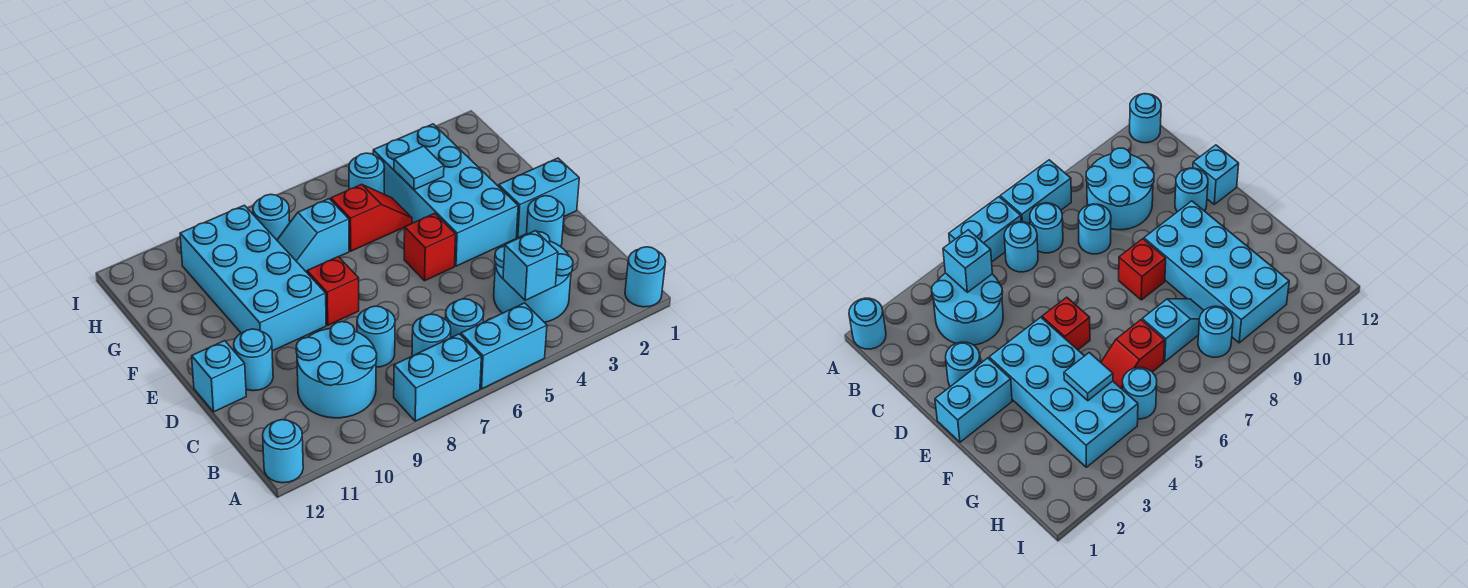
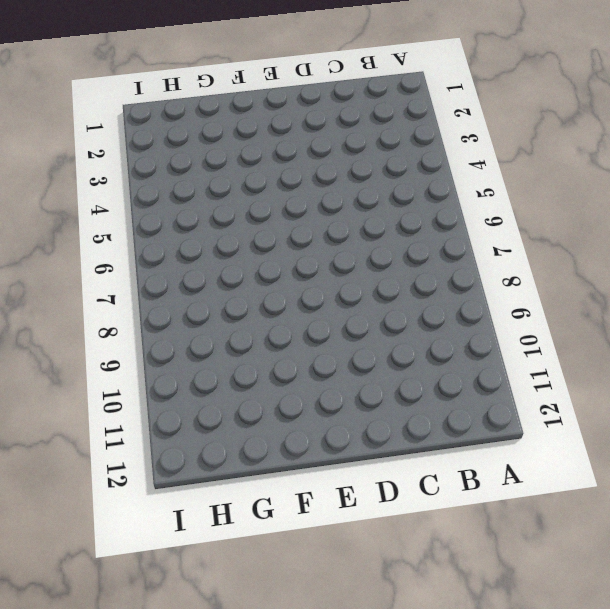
none -> cyan 1x1 round brick [625,247,666,307]
none -> cyan 1x2 brick [461,303,547,389]
none -> cyan 1x2 brick [394,334,481,421]

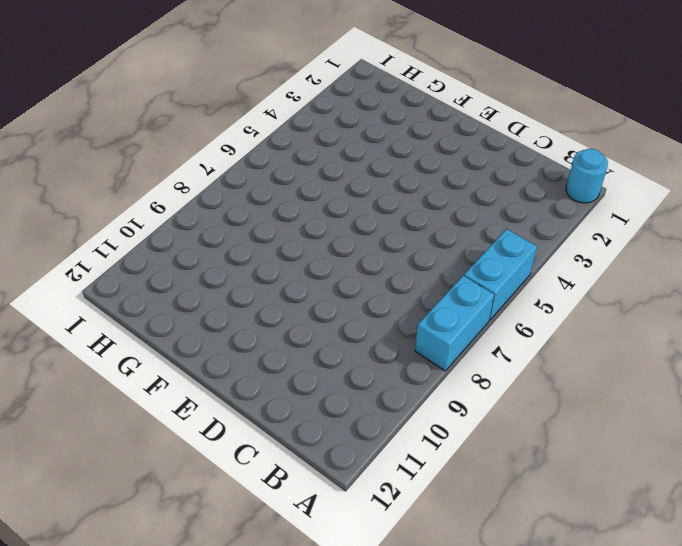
none -> cyan 1x1 round brick [263,420,303,483]
none -> cyan 2x2 round brick [494,232,573,323]
none -> cyan 1x1 round brick [445,299,484,338]

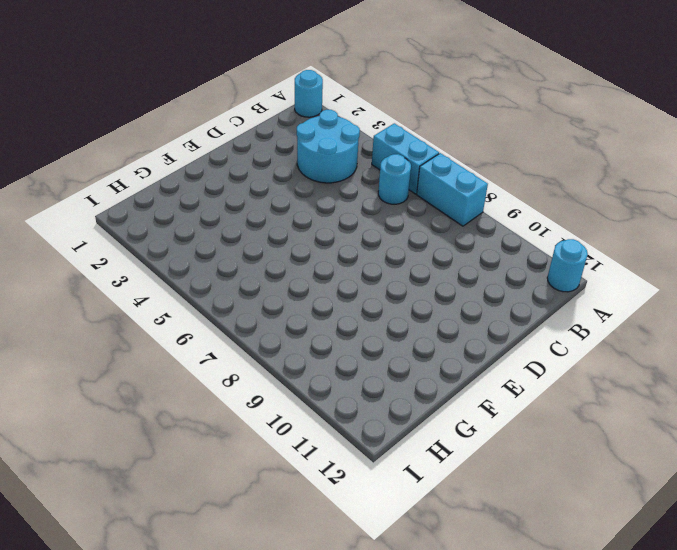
none -> cyan 1x1 round brick [412,314,451,356]
none -> cyan 2x2 round brick [296,322,377,418]
none -> cyan 1x1 round brick [357,306,395,367]

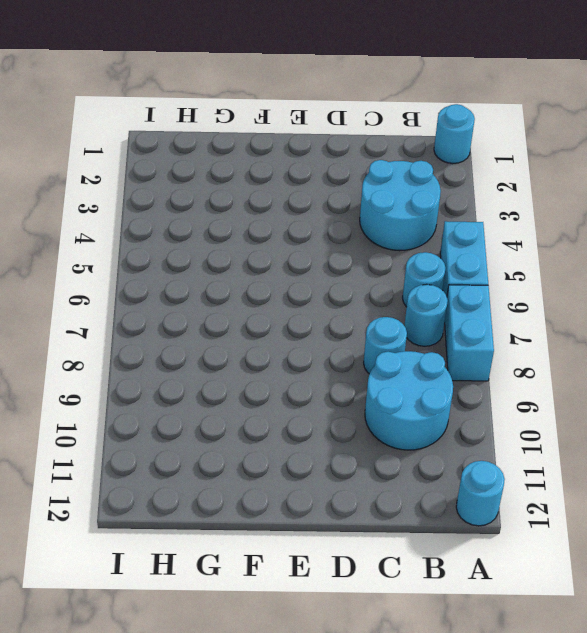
none -> cyan 1x1 round brick [526,196,564,247]
none -> cyan 1x1 round brick [234,329,273,391]
none -> cyan 1x1 brick [192,341,246,412]

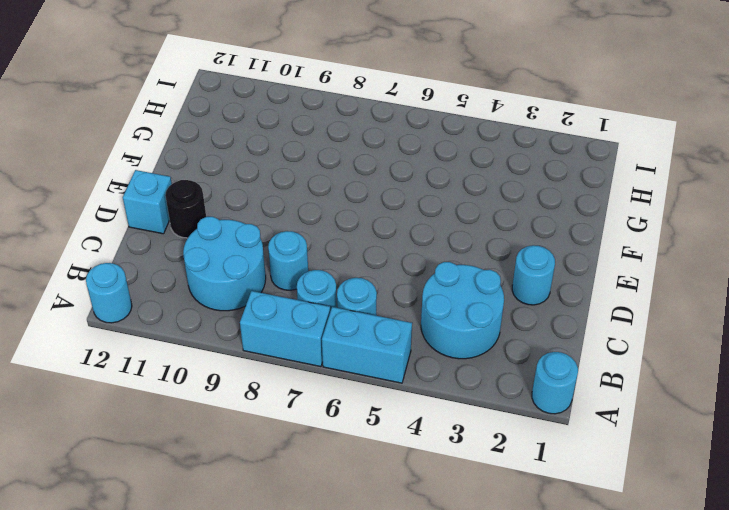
black 1x1 round brick [165,180,206,238] -> cyan 1x1 round brick [234,329,273,391]
none -> cyan 1x2 brick [499,158,579,238]
none -> cyan 2x4 brick [373,124,518,266]
none -> red 1x1 brick [404,213,456,281]

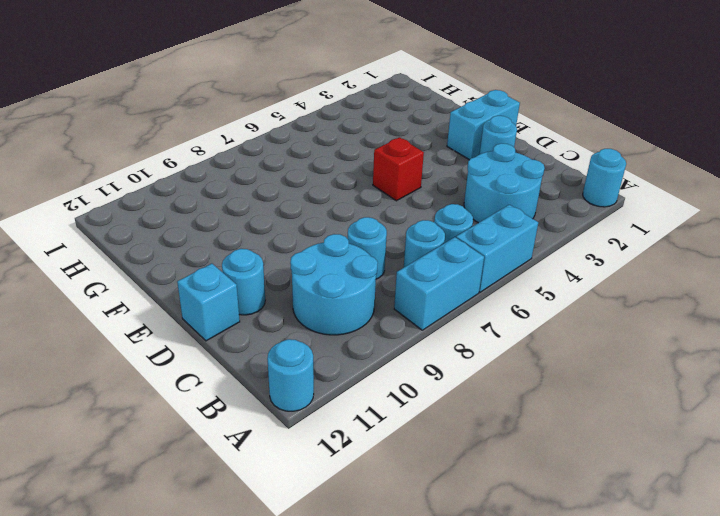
none -> cyan 2x4 brick [373,124,518,266]
none -> red 1x1 brick [307,257,359,325]
none -> cyan 2x4 brick [180,205,326,351]

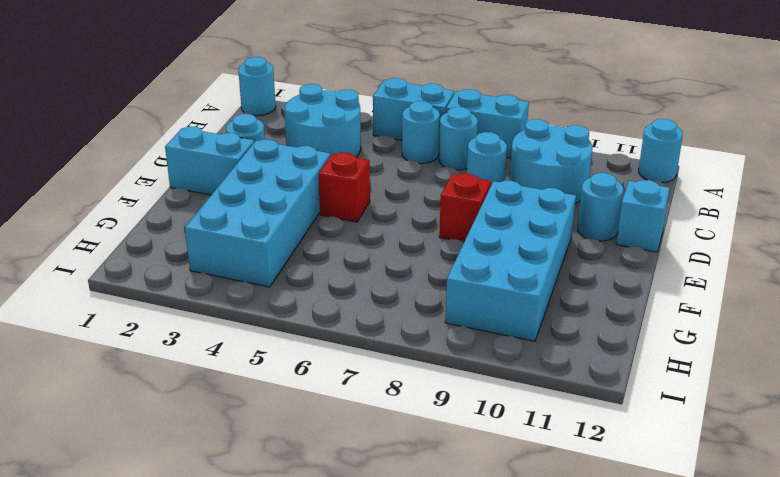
none -> red 1x2 slope [331,184,412,251]
none -> cyan 1x2 slope [277,199,349,271]
none -> cyan 1x1 round brick [349,153,385,194]

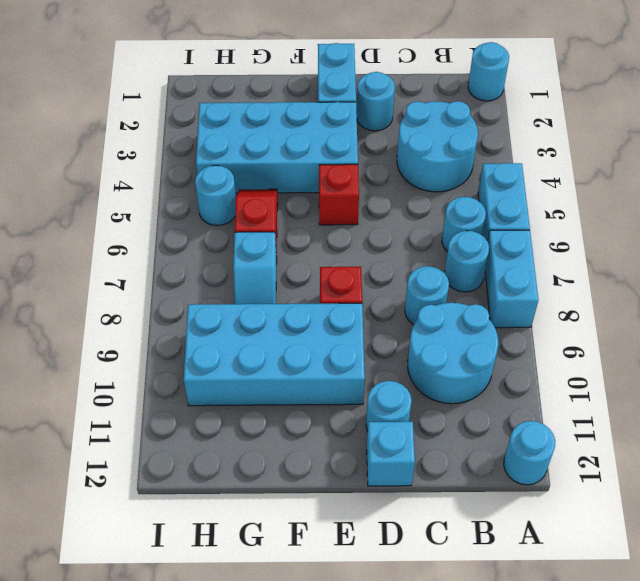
none -> cyan 1x1 round brick [253,194,290,240]
none -> cyan 1x1 brick [503,231,558,300]
none -> cyan 1x1 tile [394,146,444,190]

